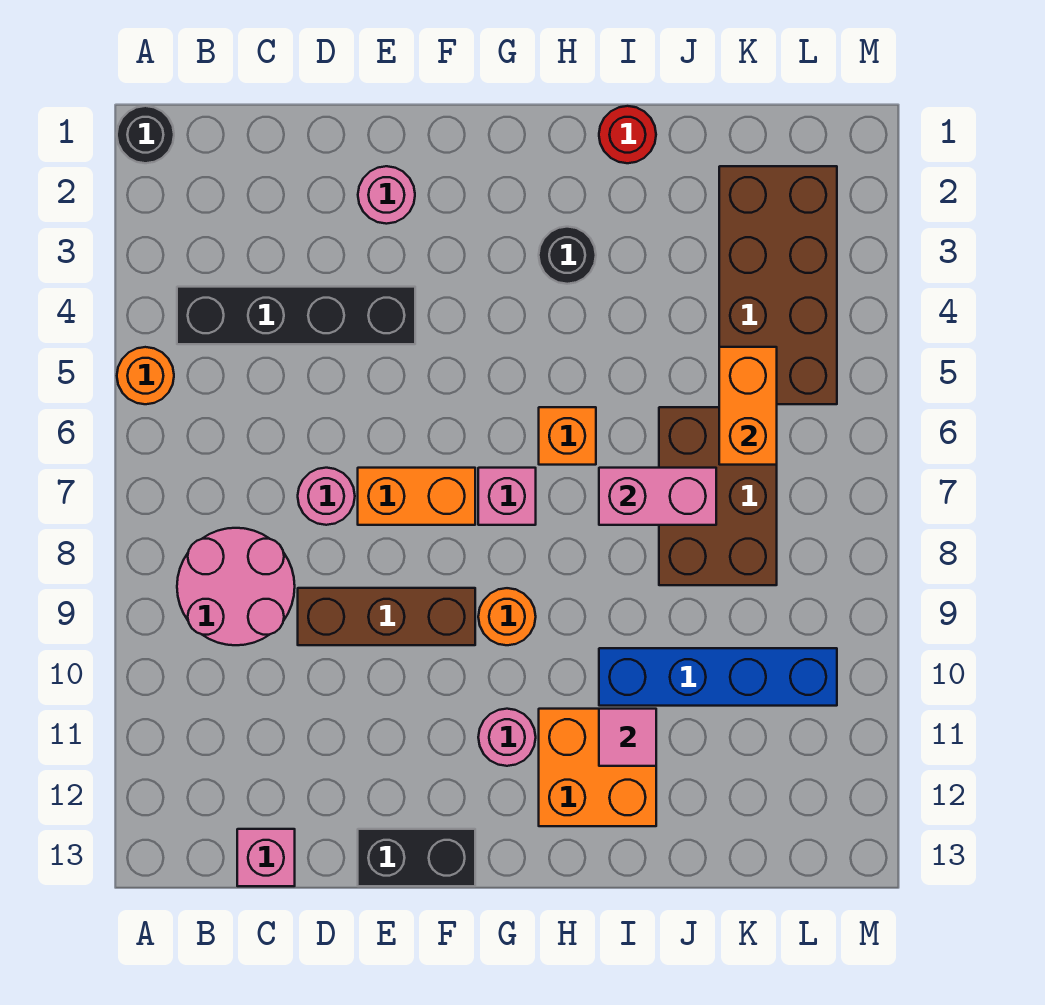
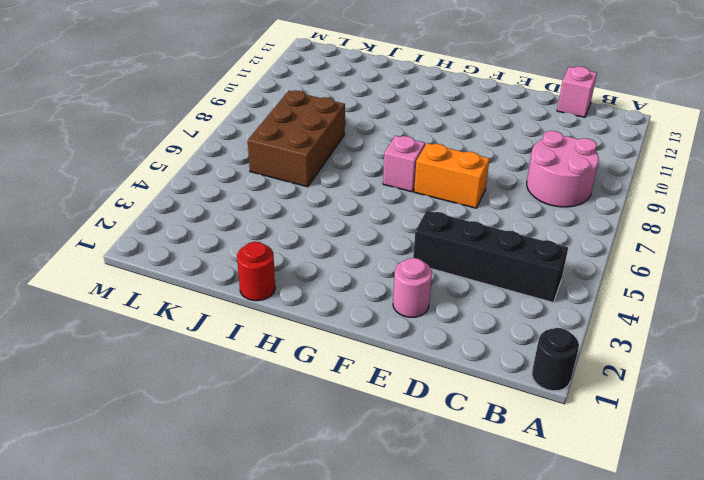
none -> orange 1x1 round brick [117,347,174,404]
none -> pink 1x1 round brick [298,468,355,525]
none -> brown 1x3 brick [298,588,475,645]

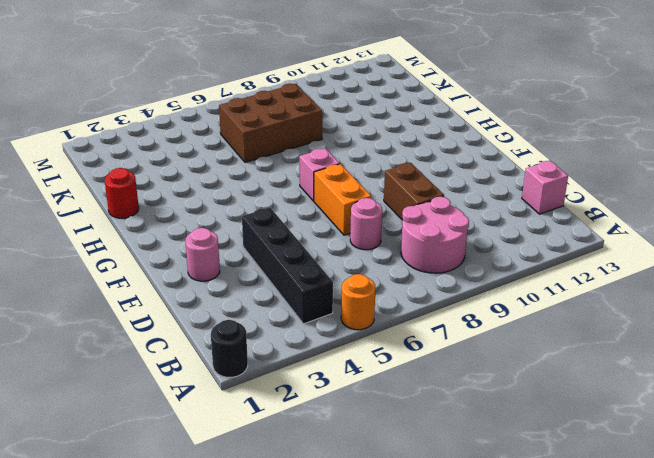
brown 1x2 brick [384,163,444,220] -> brown 1x3 brick [298,588,475,645]
none -> black 1x2 brick [358,829,475,886]
none -> orange 1x1 round brick [478,588,536,645]
none -> pink 1x1 round brick [478,709,536,766]

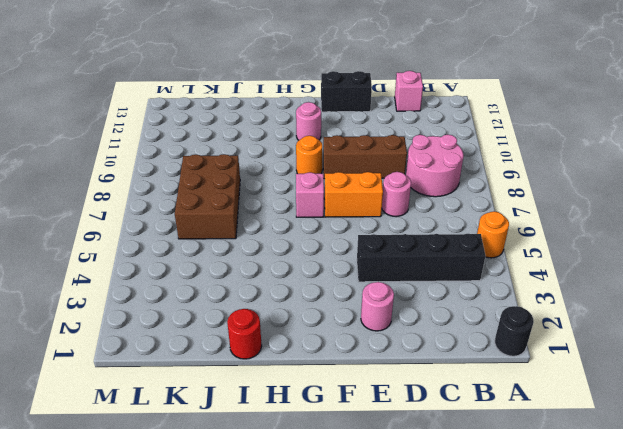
none -> black 1x1 round brick [539,227,596,284]
none -> orange 1x1 brick [539,407,596,465]
none -> orange 2x2 brick [539,709,656,826]

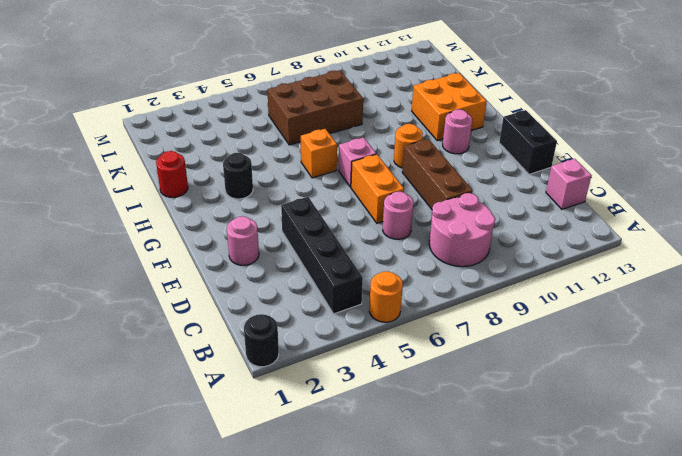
none -> blue 1x4 brick [599,648,837,706]
none -> brown 2x4 brick [719,166,837,404]
none -> pink 1x2 brick [599,468,716,525]

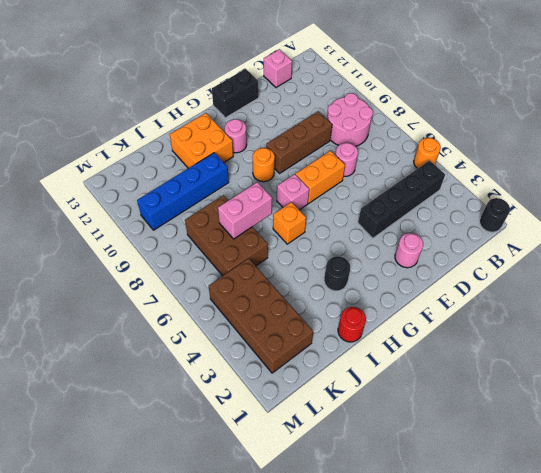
none -> pink 1x1 tile [599,709,656,766]
none -> orange 1x2 brick [719,347,777,465]

